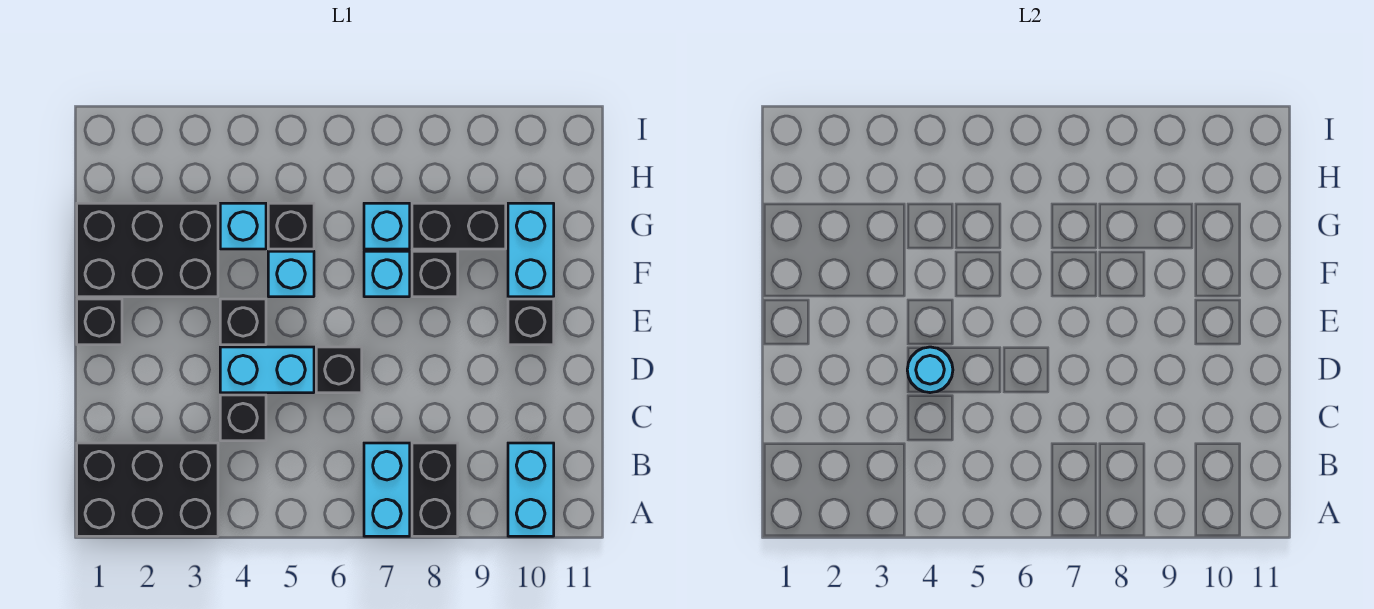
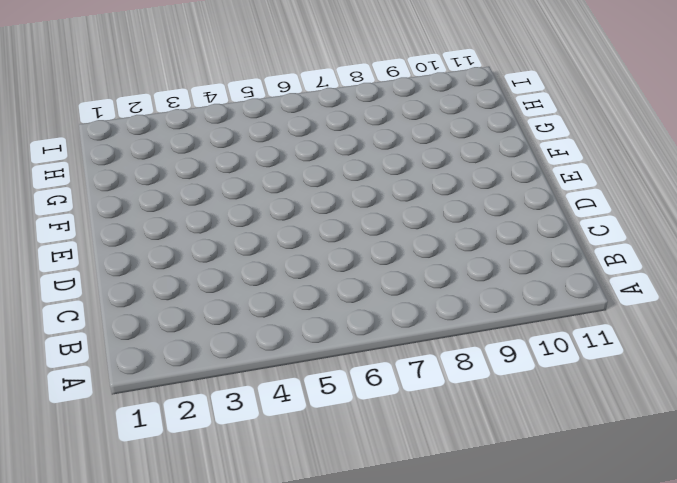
none -> black 2x3 brick [77,443,218,536]
none -> cyan 1x2 brick [364,443,410,536]
none -> black 1x2 brick [412,443,458,536]

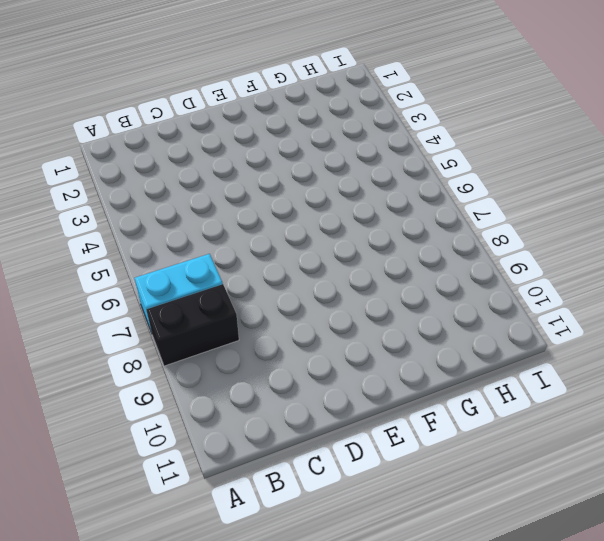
none -> black 2x3 brick [77,443,218,536]
none -> cyan 1x2 brick [508,443,554,536]
none -> black 1x1 brick [220,395,266,441]

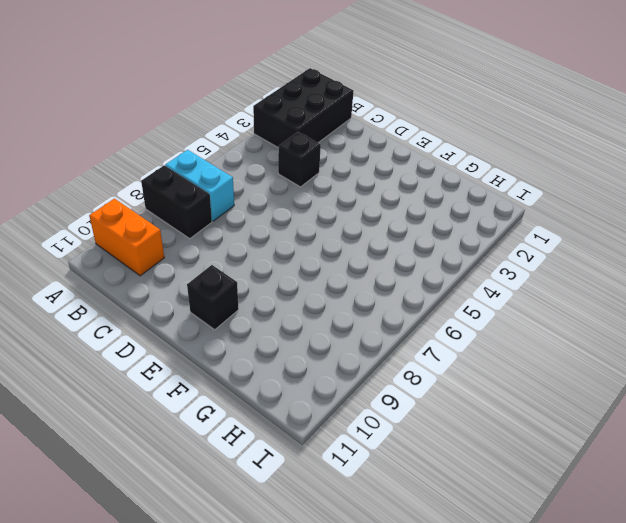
orange 1x2 brick [89,199,164,276] -> cyan 1x2 brick [508,443,554,536]
none -> cyan 1x2 brick [220,347,314,393]
none -> black 1x1 brick [316,347,362,393]
none -> black 1x1 brick [77,299,122,345]

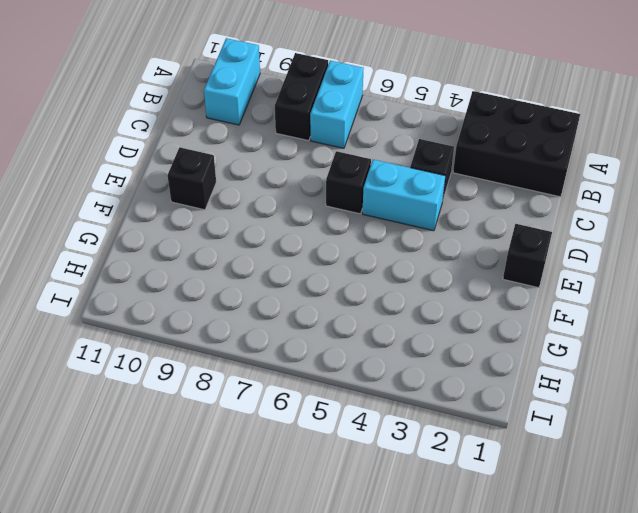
none -> black 1x1 brick [220,299,266,345]
none -> black 2x3 brick [77,203,218,297]
none -> cyan 1x1 brick [268,251,314,297]

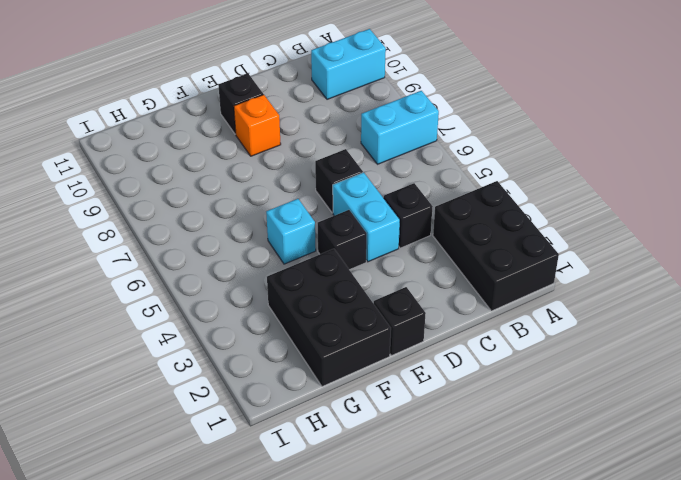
orange 1x1 brick [234,95,281,156] -> none
none -> black 1x2 brick [412,443,458,536]
none -> cyan 1x1 brick [364,251,410,297]
none -> black 1x1 brick [412,251,458,297]

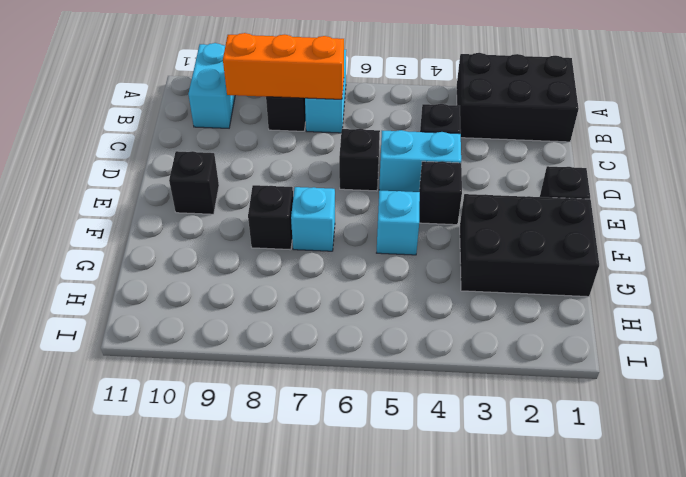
orange 1x3 brick [223,33,344,99] -> none
none -> cyan 1x2 brick [508,203,554,297]
none -> cyan 1x1 brick [220,203,266,249]
none -> black 1x1 brick [268,203,314,249]

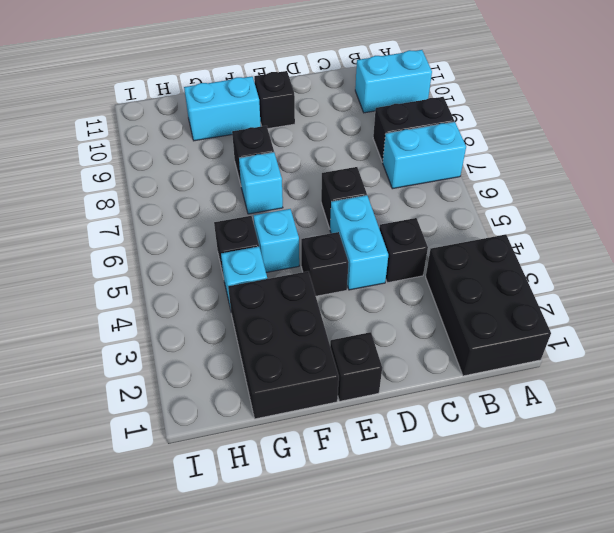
none -> cyan 1x1 brick [364,203,410,249]
none -> black 1x2 brick [412,203,506,249]
none -> cyan 1x1 round brick [907,347,953,393]

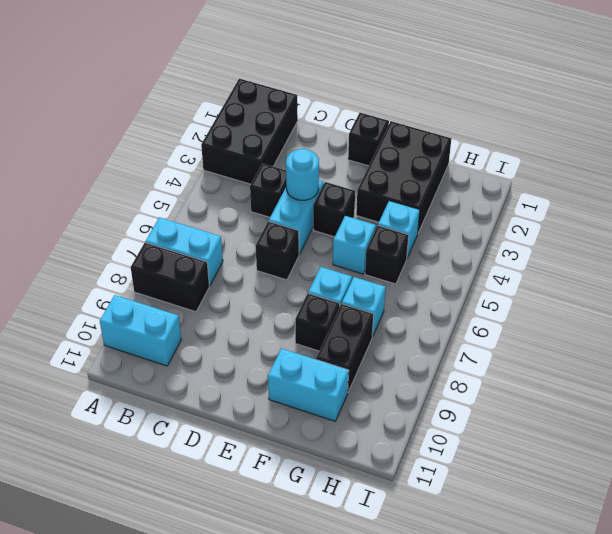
none -> black 1x1 brick [508,299,554,345]

